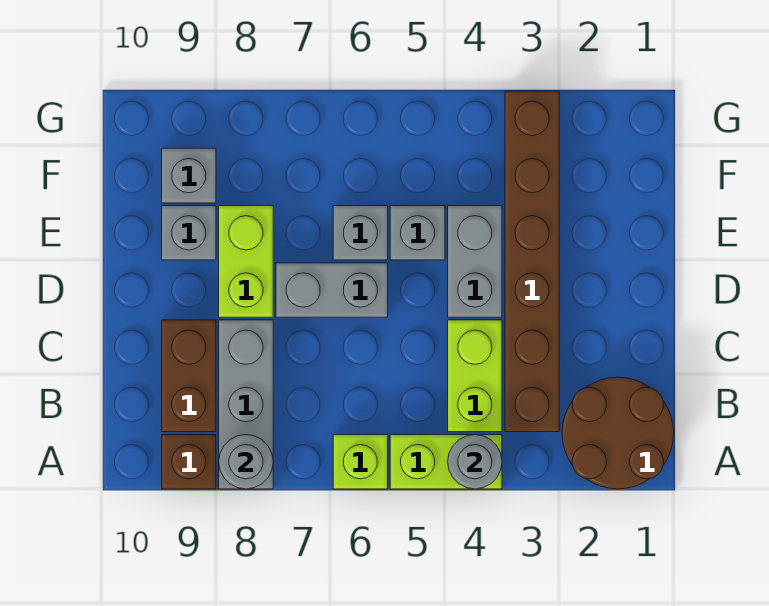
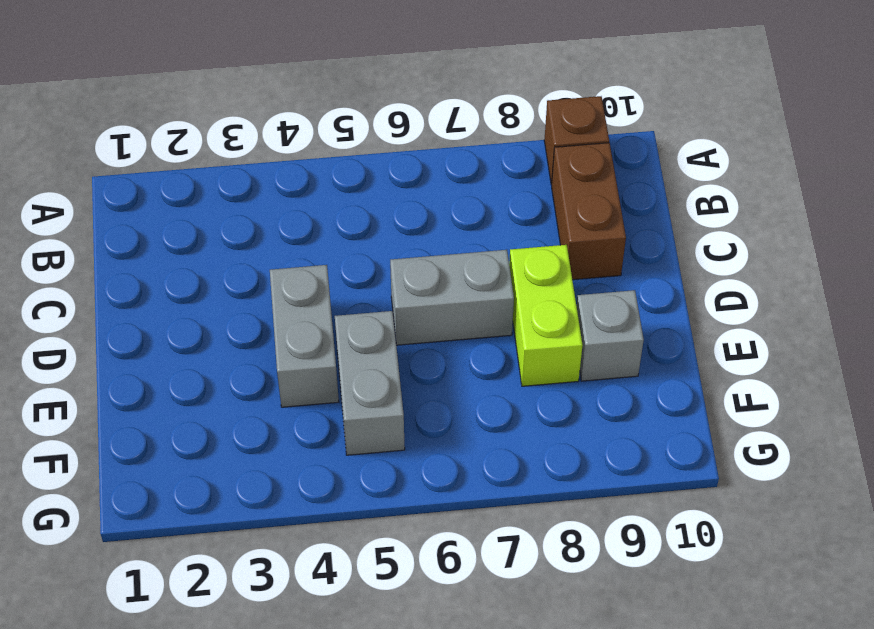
grey 1x2 brick [335,311,405,455] -> grey 1x1 brick [390,206,445,260]
none -> brown 2x2 round brick [562,377,674,489]
none -> lime 1x2 brick [390,435,502,489]
none -> lime 1x1 brick [333,435,388,489]

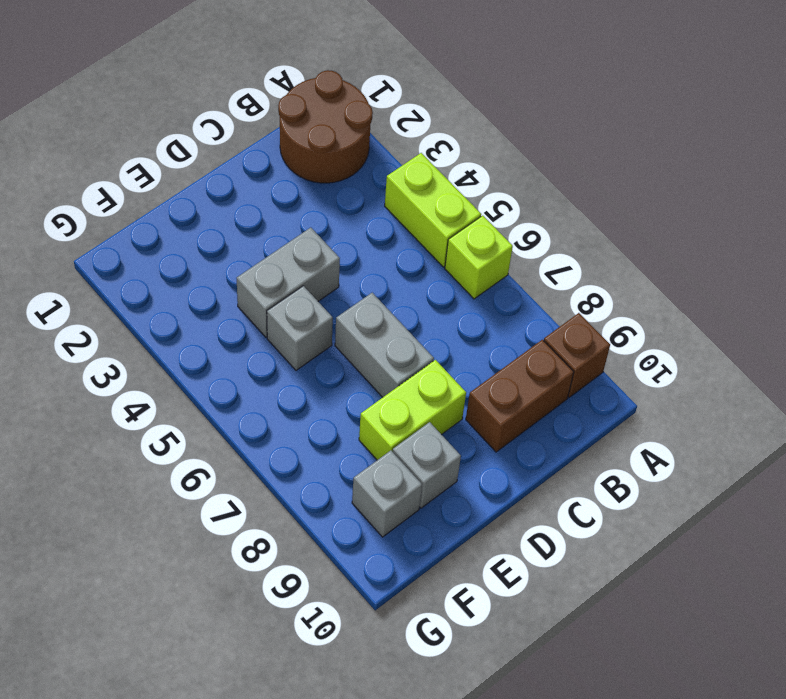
none -> grey 1x3 brick [219,320,273,489]
none -> brown 1x6 brick [505,91,559,432]
none -> lime 1x2 brick [448,320,502,432]

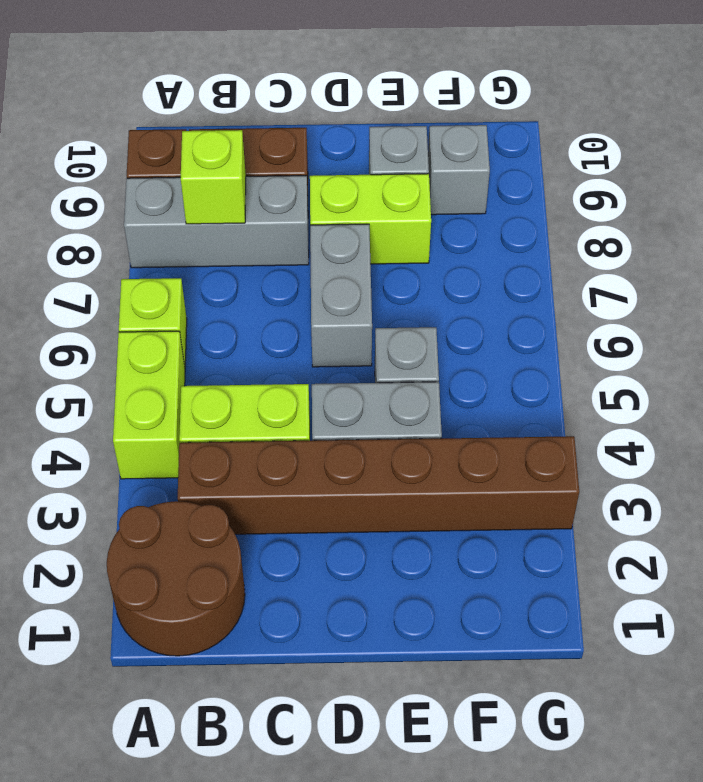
lime 1x1 brick [181,130,246,224] -> none
none -> grey 1x1 brick [333,206,388,260]
none -> grey 1x1 round brick [448,435,502,489]
none -> grey 1x1 round brick [219,435,273,489]

